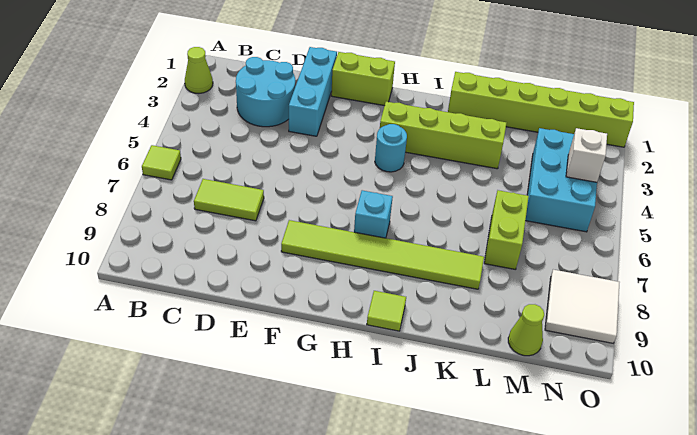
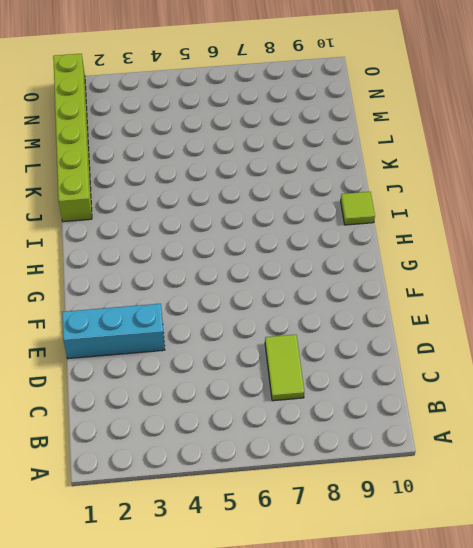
none -> lime 1x1 cone [185,47,213,93]
none -> lime 1x1 tile [142,145,181,180]
none -> cyan 2x2 round brick [236,57,295,127]

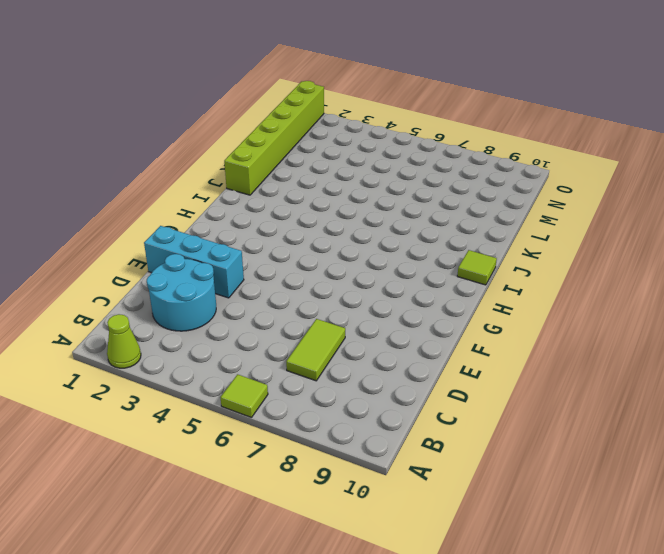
none -> lime 1x2 brick [331,52,395,106]
none -> lime 1x6 tile [281,220,484,289]
none -> lime 1x4 brick [380,102,506,169]

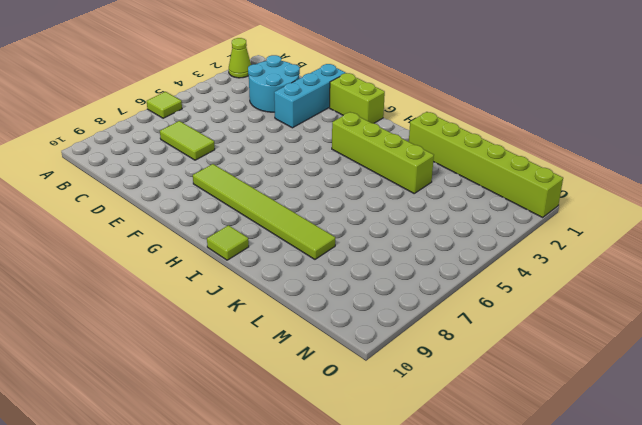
none -> cyan 1x1 round brick [375,124,407,172]
none -> cyan 1x1 brick [354,190,393,238]
none -> lime 1x2 brick [484,190,529,270]

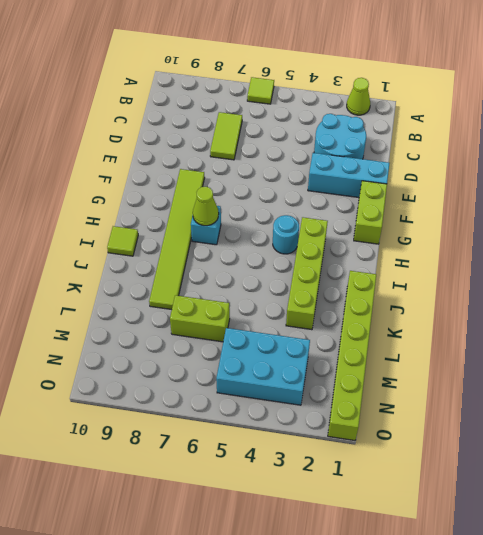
lime 1x1 cone [193,187,219,226] -> lime 1x1 cone moved to [508,304,544,356]
none -> white 2x2 tile [545,270,620,343]
none -> white 1x1 brick [566,128,607,182]

